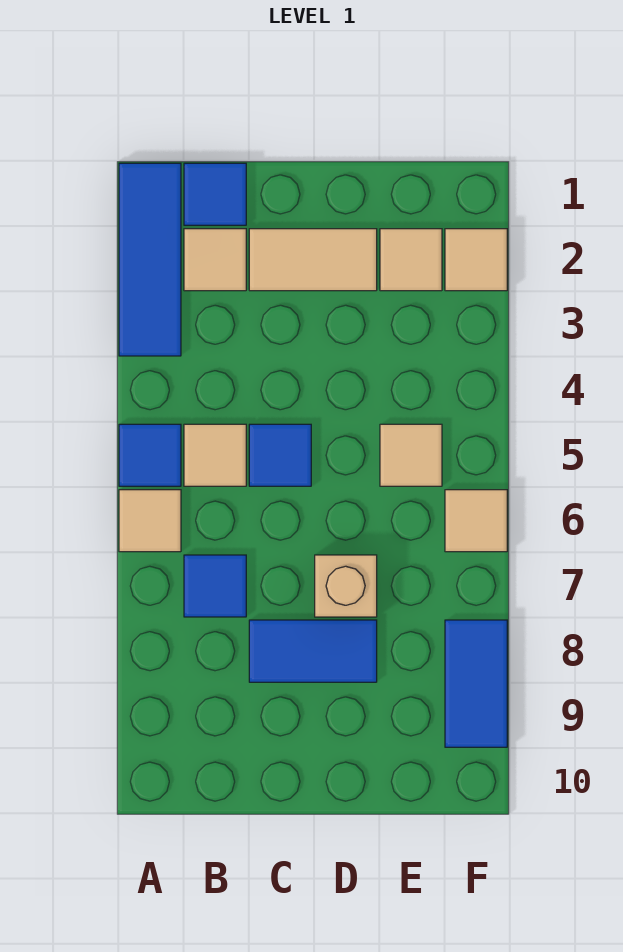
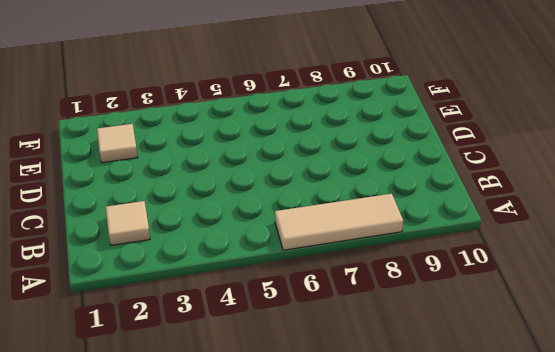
tan 1x3 tile [275,194,403,250] -> tan 1x1 tile [119,490,181,552]
none -> blue 1x3 tile [119,163,181,356]
none -> blue 1x1 tile [119,424,181,486]
none -> blue 1x1 tile [184,163,246,225]

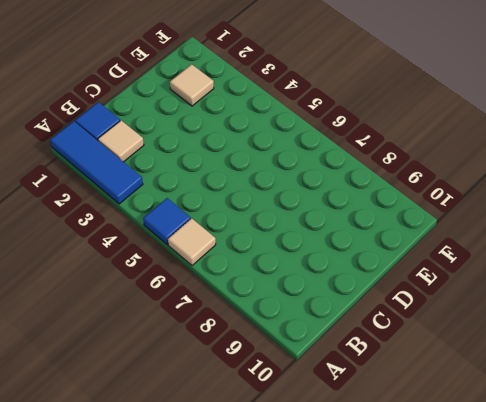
none -> tan 1x1 tile [184,424,246,486]
none -> blue 1x1 tile [184,555,246,617]
none -> tan 1x2 tile [249,229,377,291]

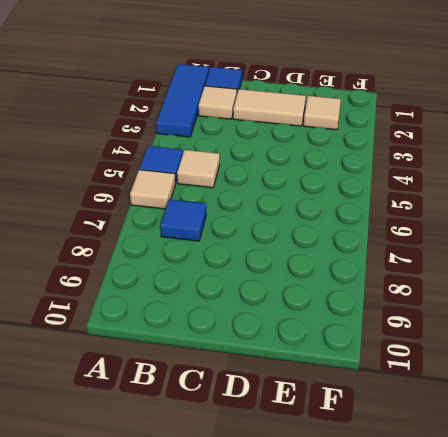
none -> blue 1x1 tile [249,424,311,486]
none -> blue 1x2 tile [249,620,377,682]
none -> tan 1x1 brick [315,555,377,617]

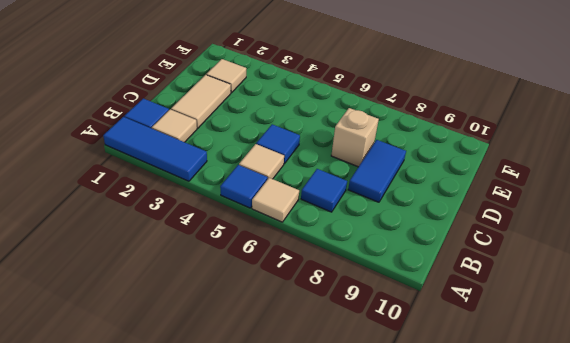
none -> tan 1x1 tile [380,424,442,486]
none -> tan 1x1 tile [445,229,507,291]
none -> tan 1x1 tile [445,490,507,552]

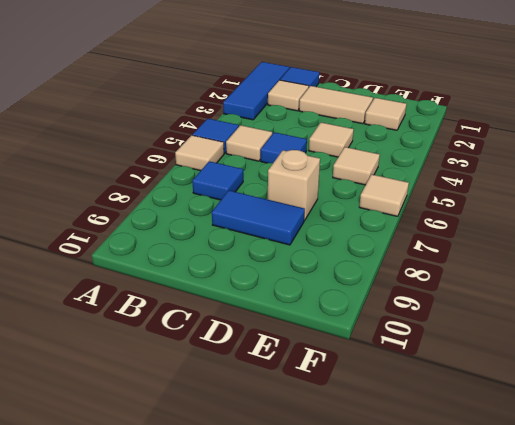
tan 1x1 tile [309,123,354,157] -> tan 1x1 tile moved to [445,229,507,291]
none -> blue 1x2 tile [445,620,507,747]

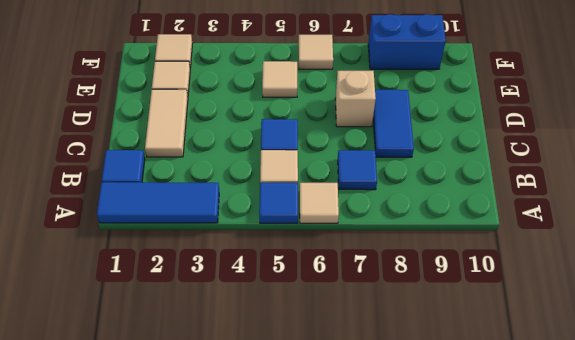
blue 1x2 brick [368,14,446,69] -> blue 1x2 tile [445,620,507,747]
none -> tan 1x1 tile [184,229,246,291]

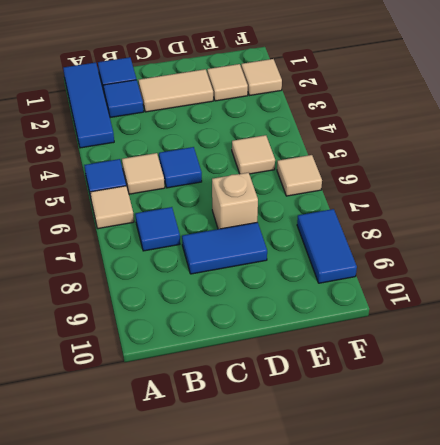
blue 1x1 tile [103,80,144,118] -> tan 1x1 tile [184,229,246,291]

